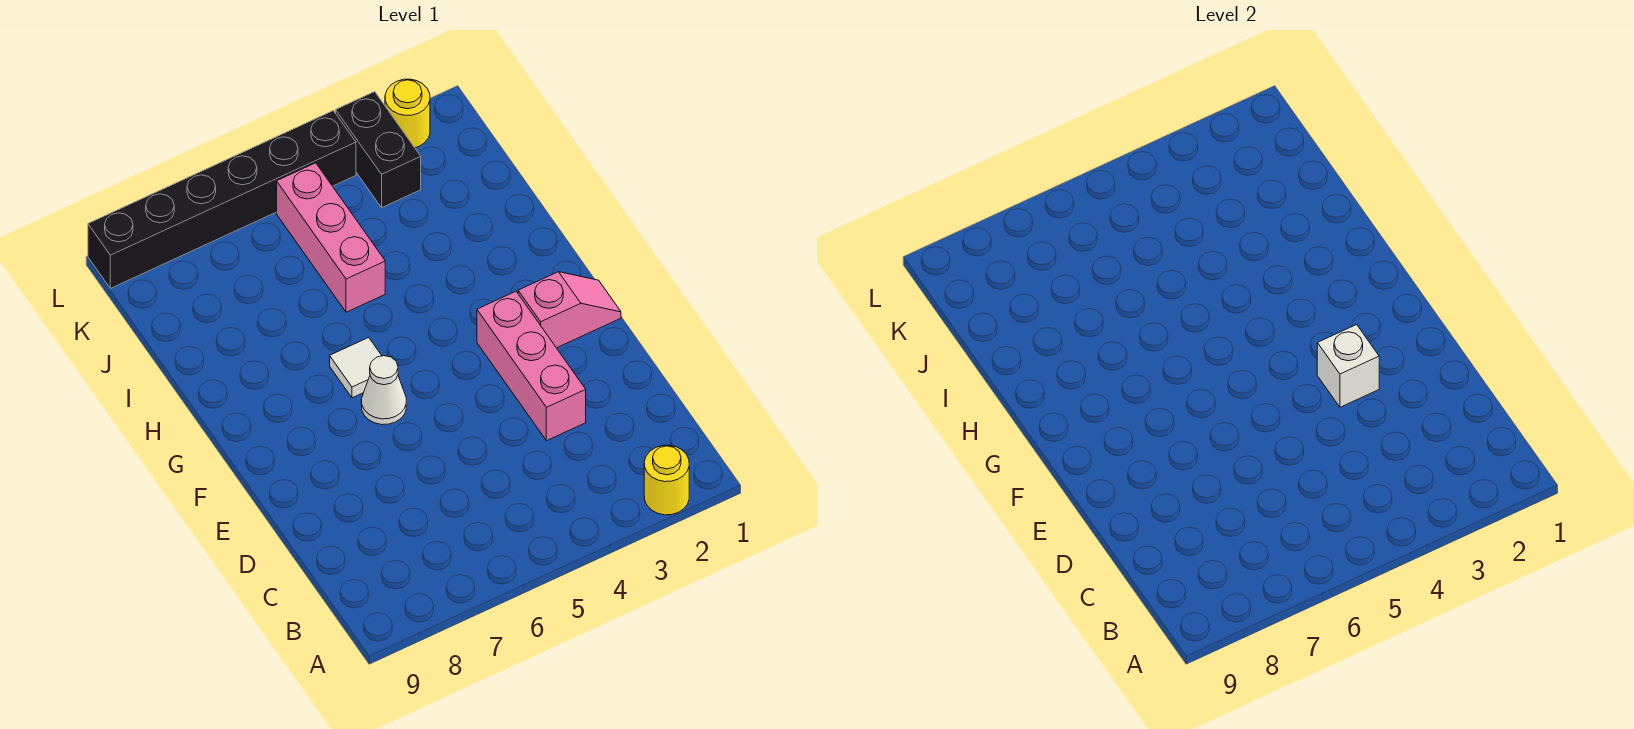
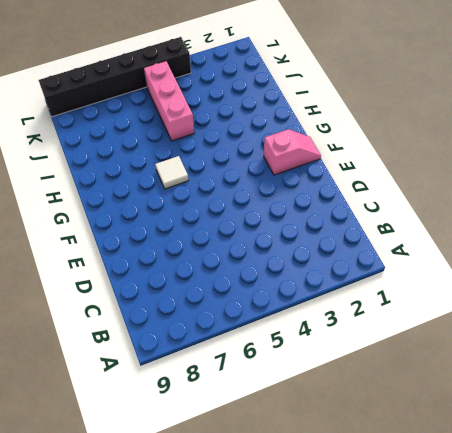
none -> yellow 1x1 round brick [644,445,689,515]
none -> pink 1x3 brick [477,291,586,441]

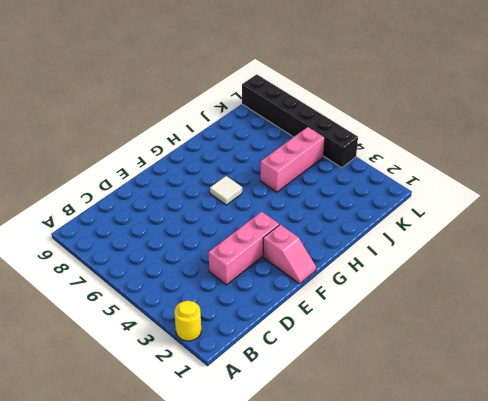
none -> white 1x1 cone [361,356,406,425]
none -> black 1x2 brick [336,92,421,208]

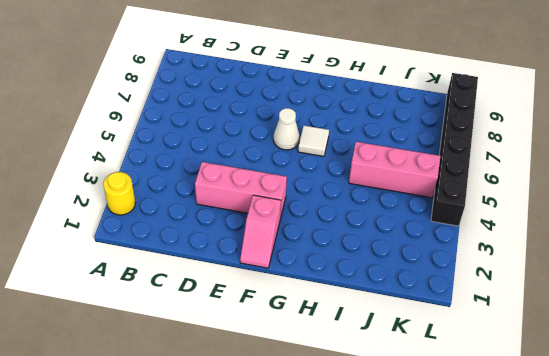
none -> black 1x2 brick [336,92,421,208]
none -> yellow 1x1 round brick [385,79,430,148]

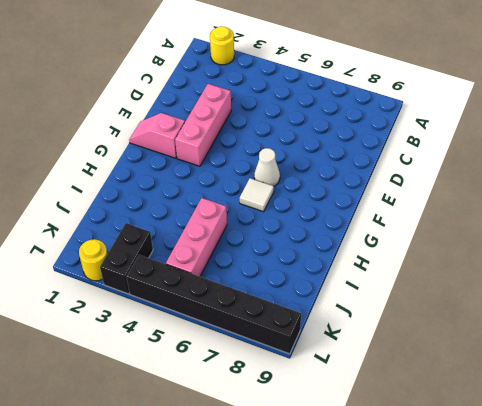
none -> white 1x1 brick [1317,325,1379,407]

